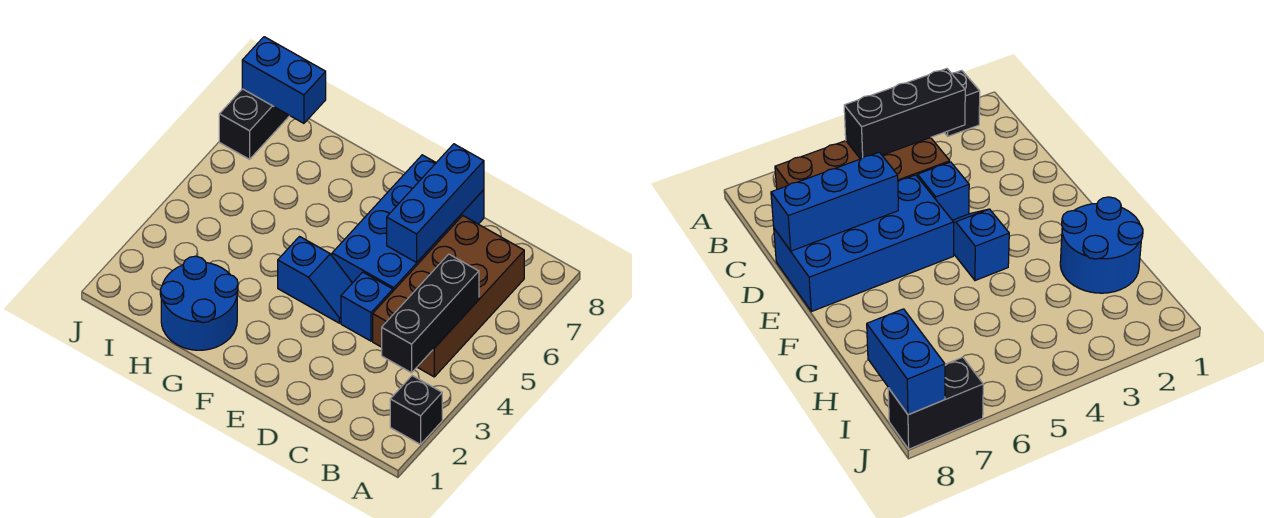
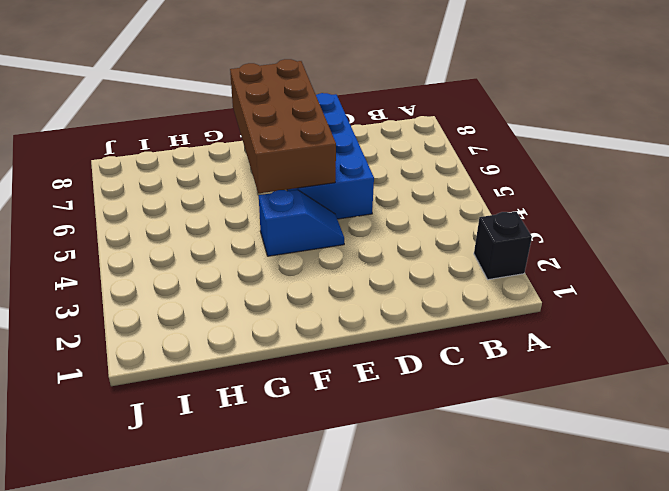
brown 2x4 brick [230,59,336,193] -> brown 2x4 brick moved to [373,216,524,377]
none -> blue 1x1 brick [341,272,393,341]
none -> blue 2x2 round brick [160,256,238,350]

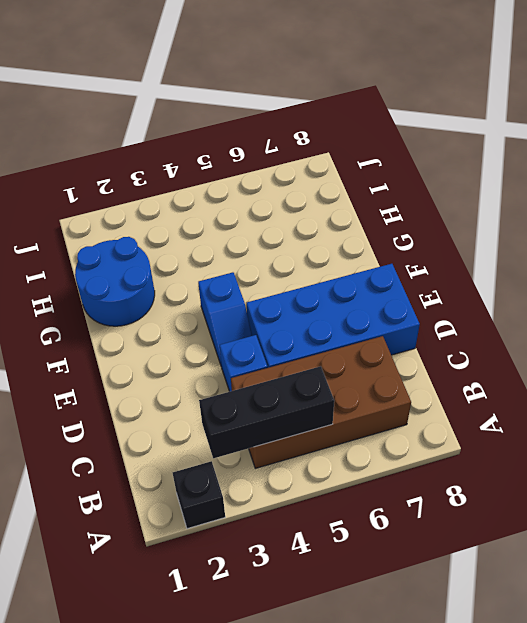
none -> black 1x2 brick [219,89,290,159]
none -> blue 1x3 brick [387,144,484,263]

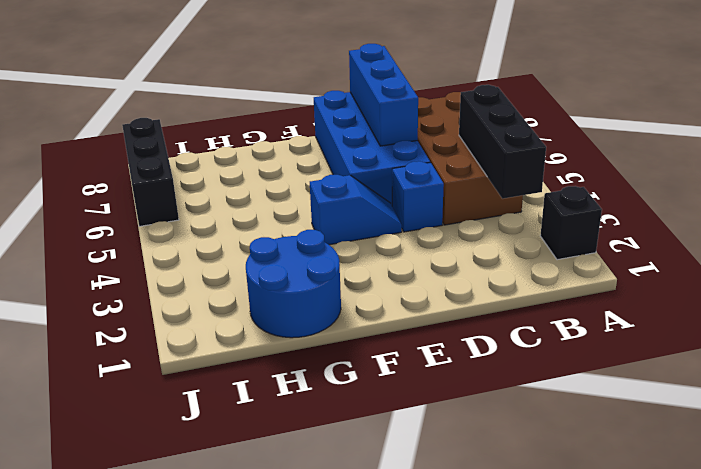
black 1x3 brick [122,118,179,226] -> black 1x2 brick [219,89,290,159]
none -> blue 1x2 brick [242,37,326,123]

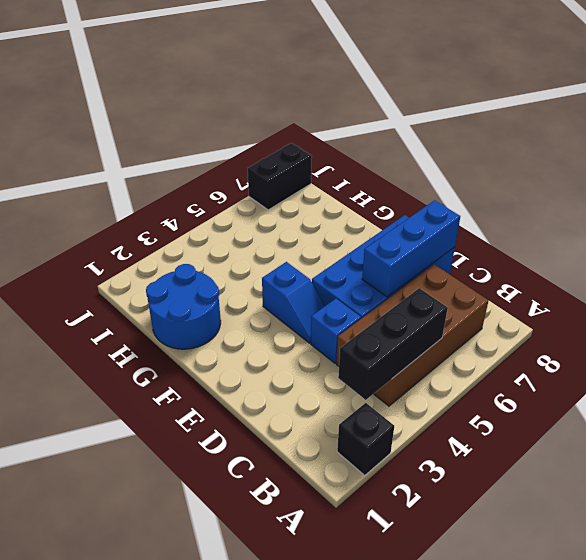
none -> blue 1x2 brick [242,37,326,123]

